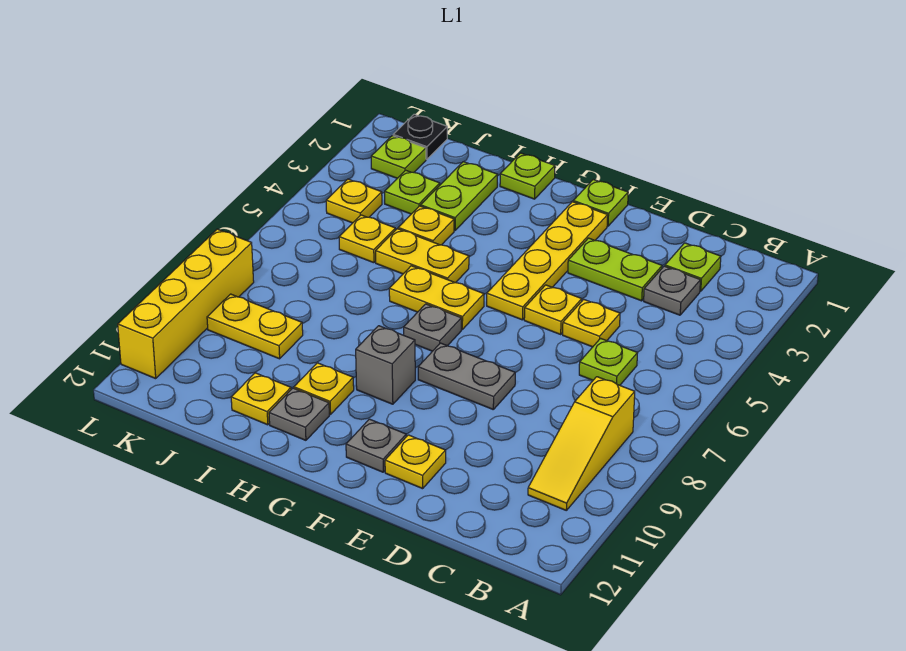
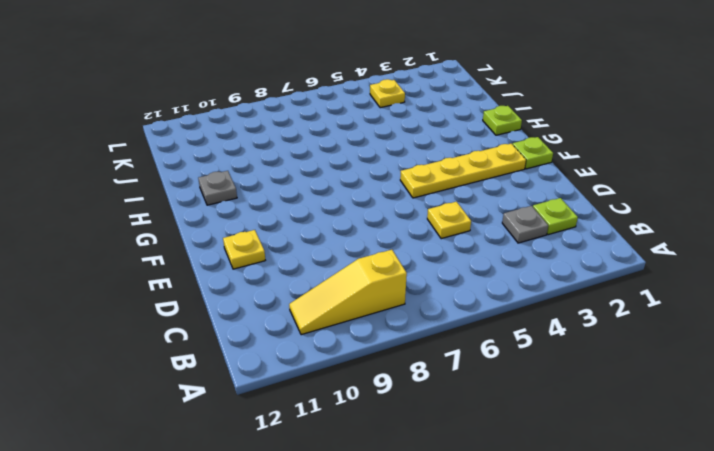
none -> lime 1x1 plate [579,338,637,385]
none -> lime 1x2 plate [568,238,662,301]
none -> yellow 1x1 plate [524,285,582,334]

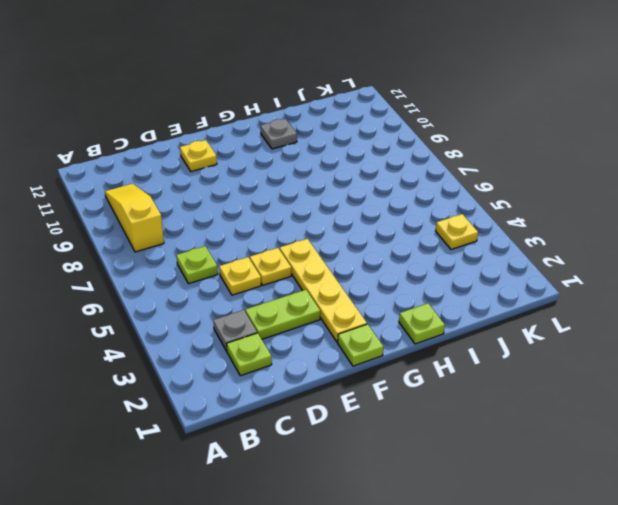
none -> grey 1x2 plate [418,343,515,409]
none -> grey 1x1 plate [346,419,406,472]
none -> yellow 1x2 plate [389,266,484,329]

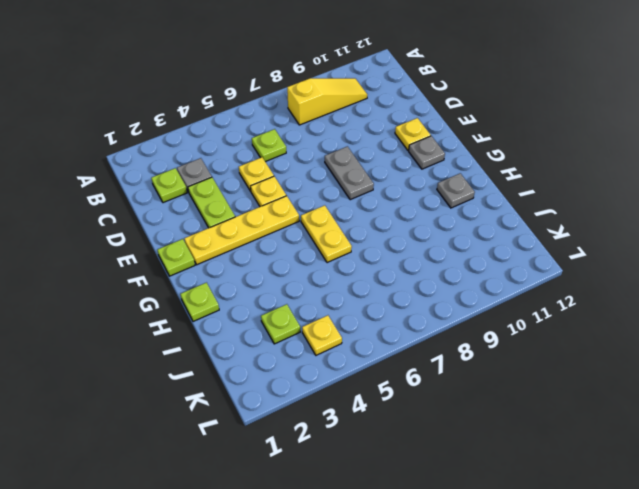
none -> grey 1x1 plate [404,304,461,351]
none -> grey 1x1 brick [356,326,415,404]
none -> yellow 1x2 plate [376,229,469,283]

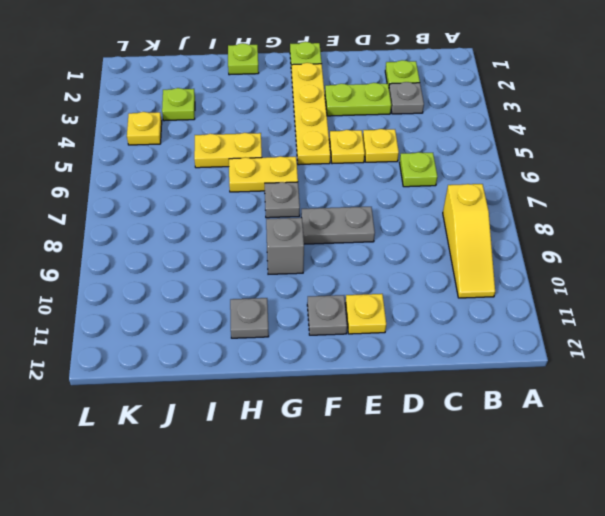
none -> yellow 1x1 plate [294,363,354,415]
none -> lime 1x2 plate [421,162,498,230]
none -> yellow 1x1 plate [398,206,454,245]

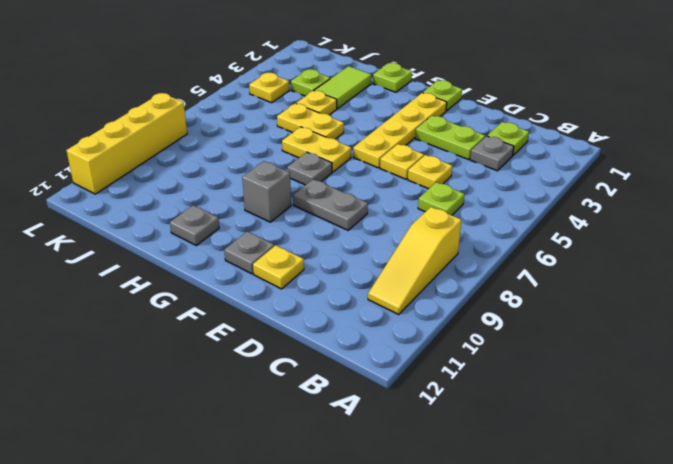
lime 1x2 tile [315,66,371,109] -> lime 1x2 plate [421,162,498,230]
none -> yellow 1x1 plate [294,363,354,415]
none -> yellow 1x1 plate [231,373,291,425]
none -> yellow 1x1 plate [339,215,395,263]

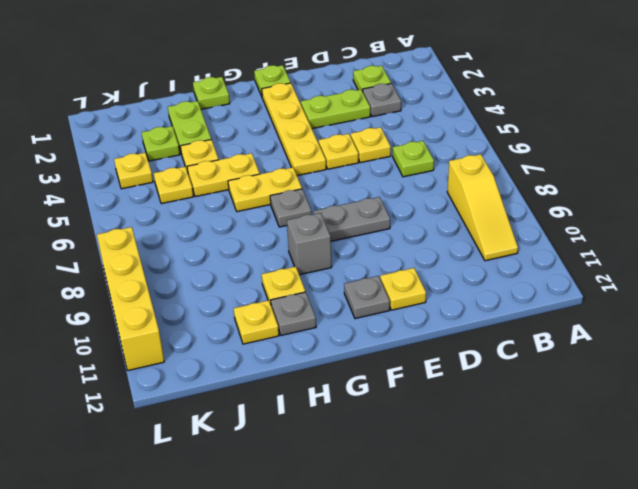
none -> yellow 1x2 plate [207,294,303,359]
none -> black 1x1 plate [393,114,447,159]
none -> lime 1x1 plate [371,136,426,178]

